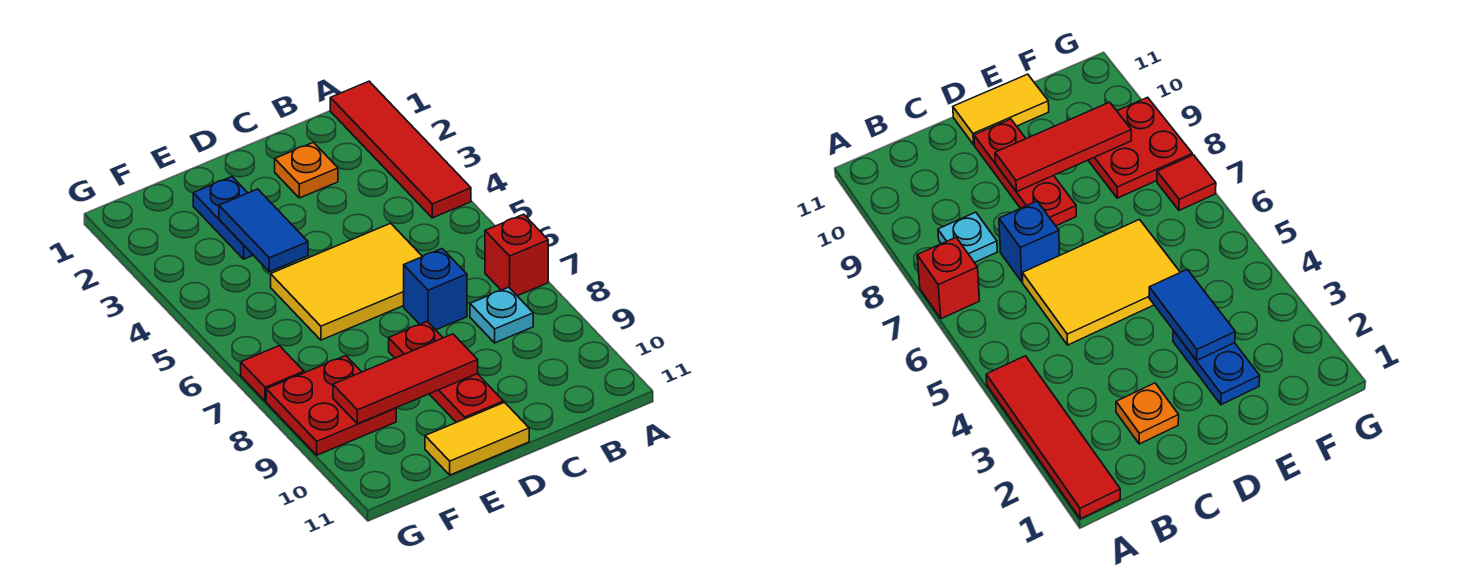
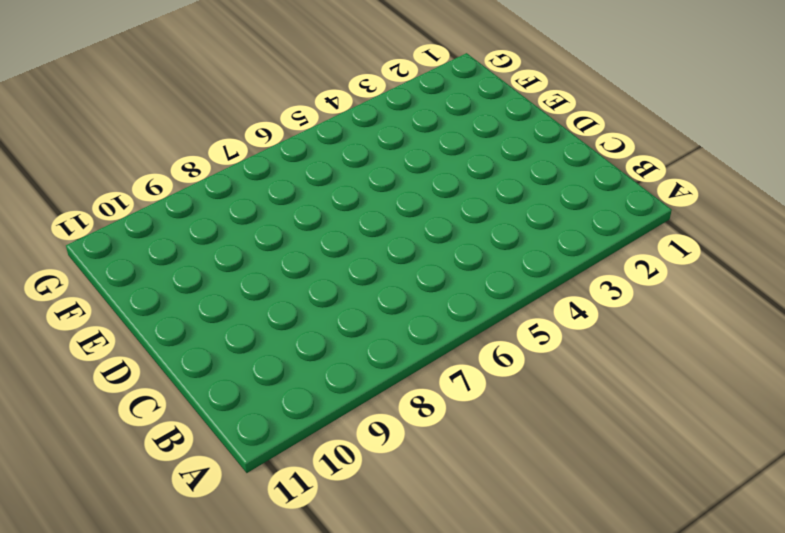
none -> red 1x4 tile [330,81,471,218]
none -> red 1x1 brick [485,214,548,296]
none -> cyan 1x1 plate [470,287,533,343]

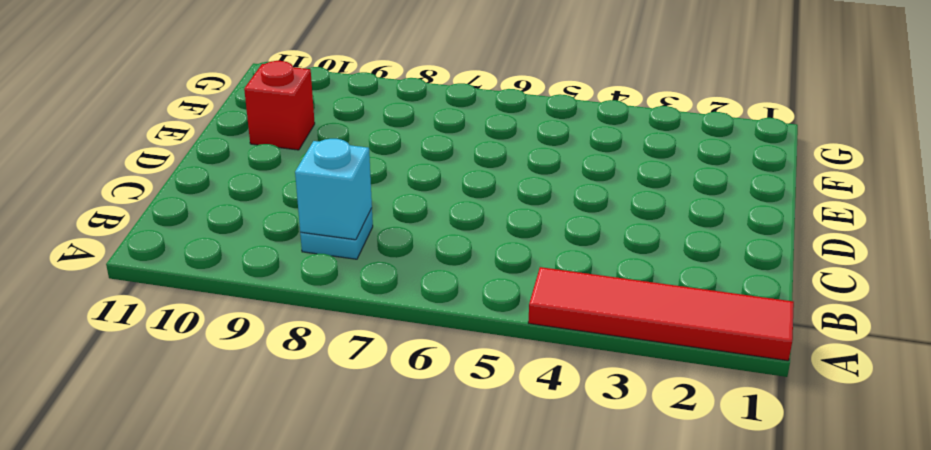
cyan 1x1 brick [295,139,372,240] -> none
red 1x1 brick [244,61,315,150] -> red 1x1 brick moved to [485,214,548,296]
none -> orange 1x1 plate [275,142,338,198]
none -> yellow 2x3 tile [271,223,423,340]
none -> blue 1x1 brick [404,249,467,330]

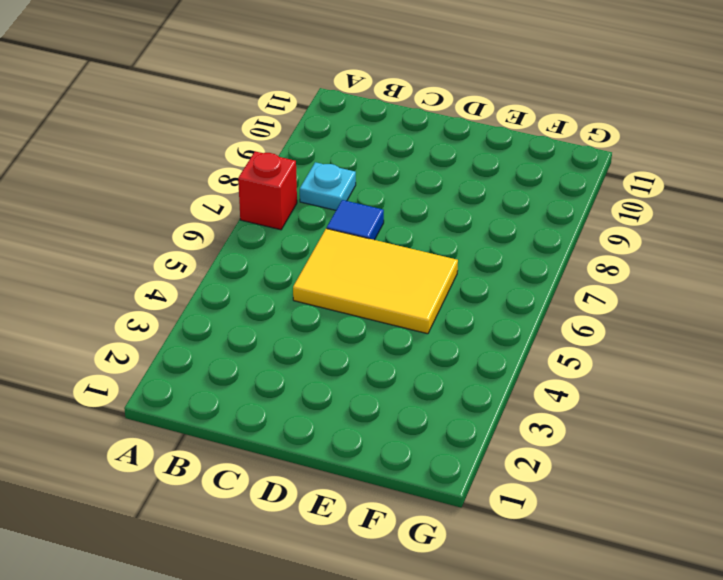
blue 1x1 tile [327,200,384,240] -> blue 1x1 brick [404,249,467,330]
none -> red 1x4 tile [330,81,471,218]
none -> orange 1x1 plate [275,142,338,198]
none -> red 1x3 plate [389,321,503,422]

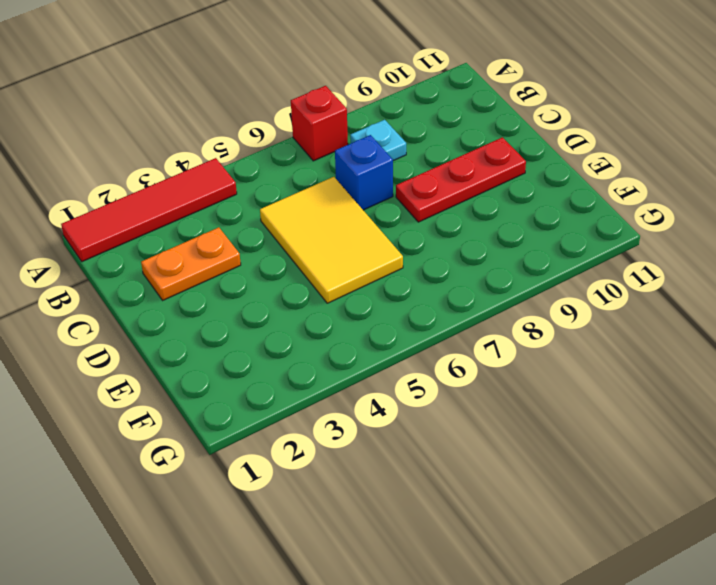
orange 1x2 plate [141,227,241,300] -> orange 1x1 plate [275,142,338,198]
none -> yellow 1x2 tile [425,402,529,475]
none -> blue 1x2 plate [193,177,253,259]
none -> red 2x2 plate [266,356,396,455]

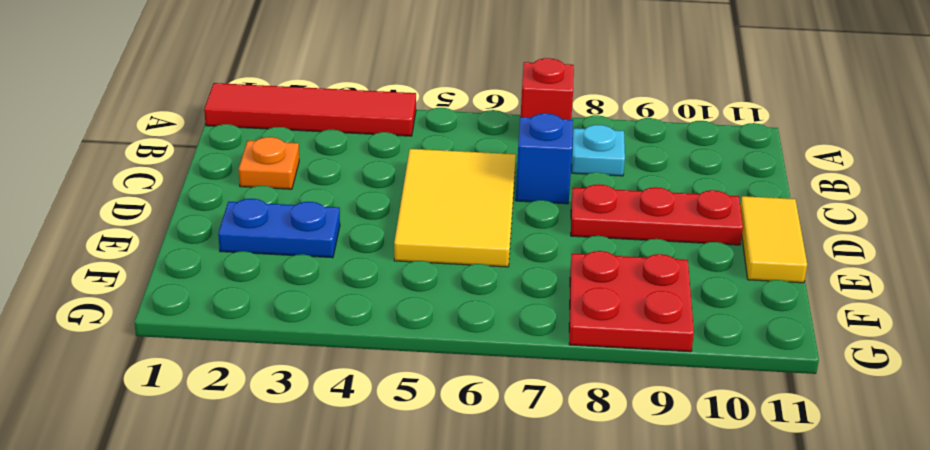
none -> red 1x1 tile [241,346,304,401]
none -> red 1x3 tile [333,334,478,424]
none -> blue 1x2 tile [219,189,308,272]

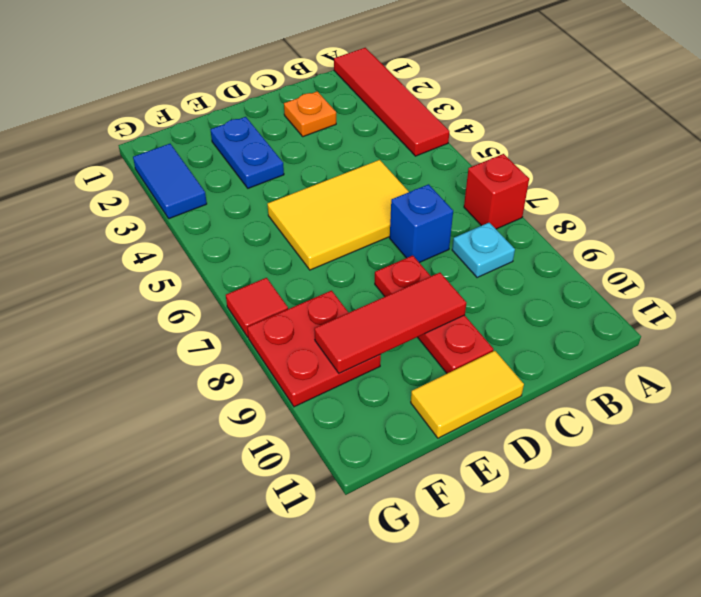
blue 1x2 tile [133,144,207,219] -> blue 1x2 tile moved to [219,189,308,272]

